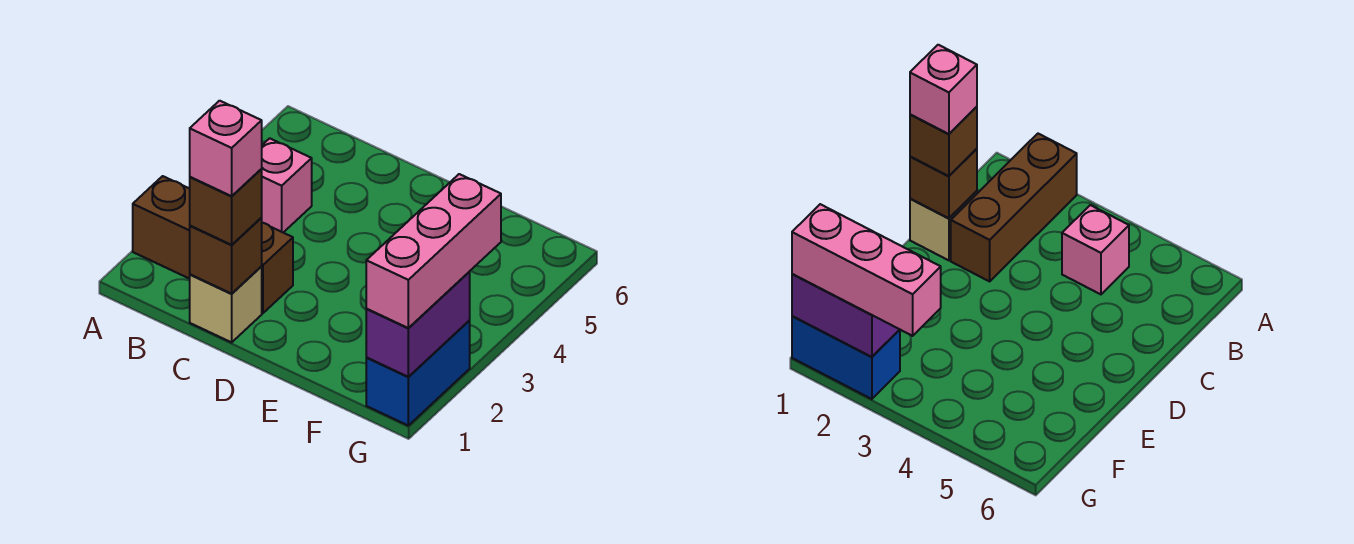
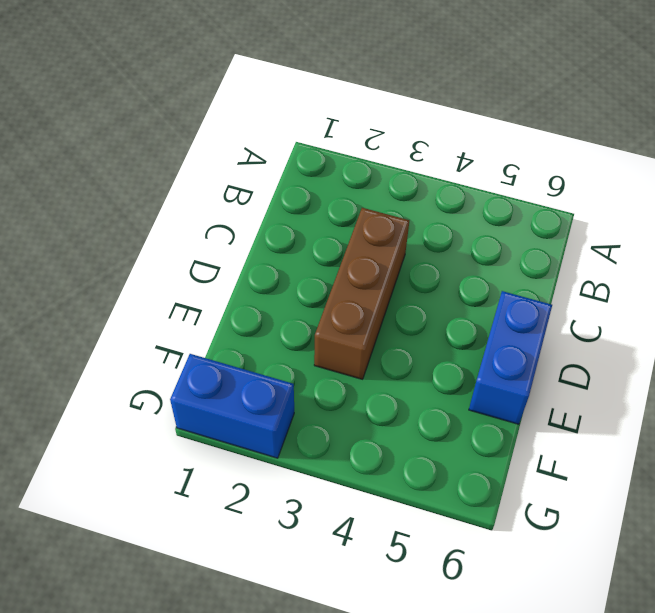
brown 1x3 brick [314,208,409,379] -> brown 1x3 brick moved to [133,176,293,313]
blue 1x2 brick [469,291,552,424] -> none
none -> pink 1x1 brick [261,138,312,232]
none -> tan 1x1 brick [190,267,262,342]

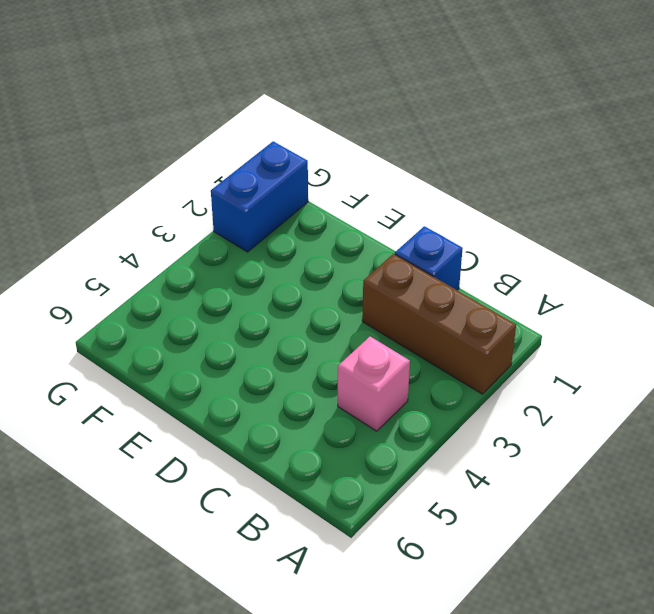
blue 1x1 brick [395,226,463,290] -> tan 1x1 brick [190,267,262,342]
none -> brown 1x1 brick [190,218,262,294]
none -> purple 1x2 brick [366,272,470,377]

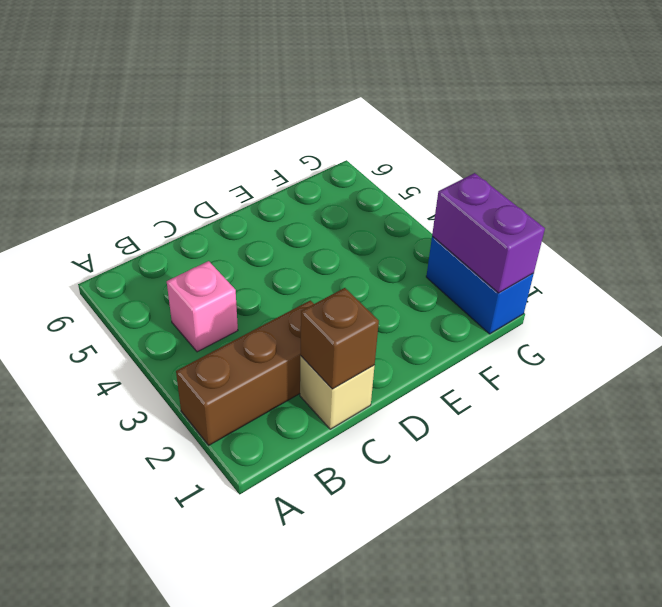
none -> brown 1x1 brick [190,169,262,245]
none -> pink 1x3 brick [366,174,501,328]

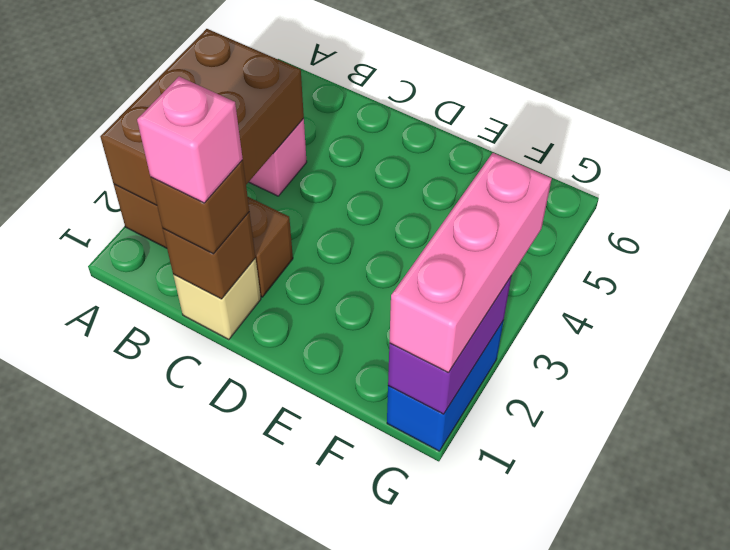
brown 2x3 brick [100,29,304,205] -> none

